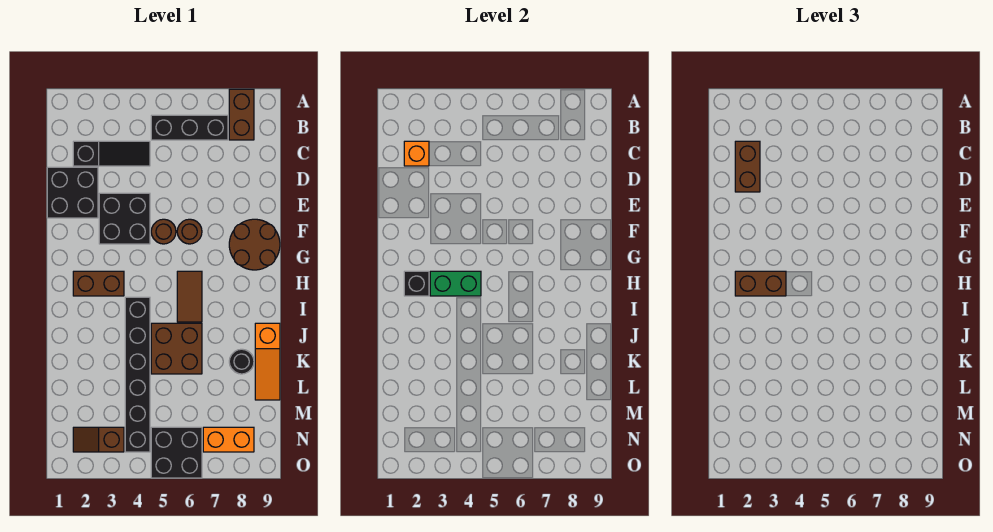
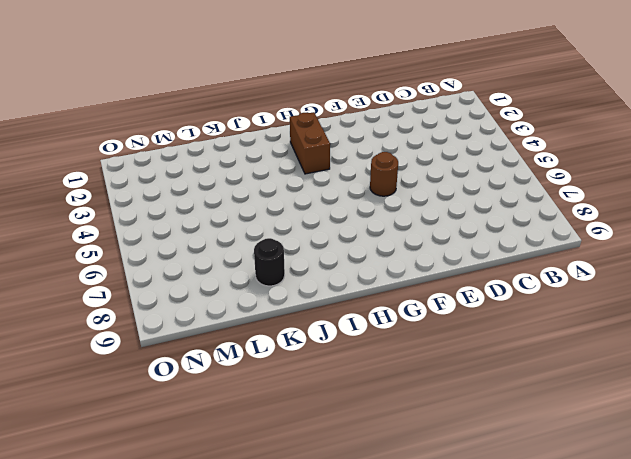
none -> brown 1x2 brick [229,89,254,140]
none -> black 1x3 brick [151,115,228,140]
none -> black 1x3 slope [73,141,150,166]

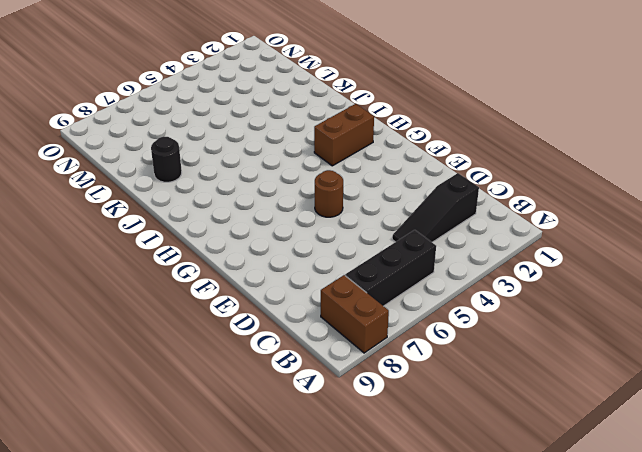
none -> black 2x2 brick [47,167,98,218]
none -> black 2x2 brick [99,193,150,244]
none -> brown 1x1 round brick [177,219,202,244]

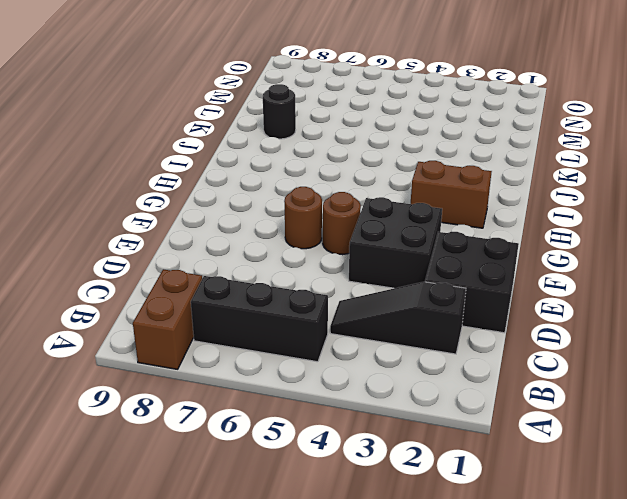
none -> brown 2x2 round brick [229,219,280,270]
none -> brown 1x2 tile [177,271,202,322]
none -> black 1x6 brick [125,297,150,452]

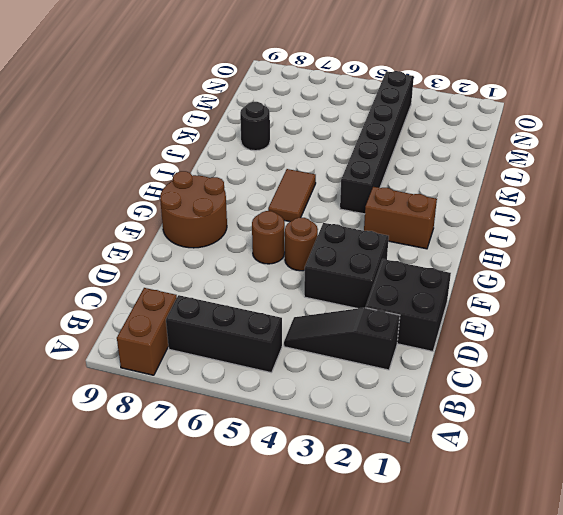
none -> brown 2x2 brick [151,323,202,374]
none -> orange 1x3 slope [255,323,280,400]
none -> brown 1x2 slope [73,427,124,452]

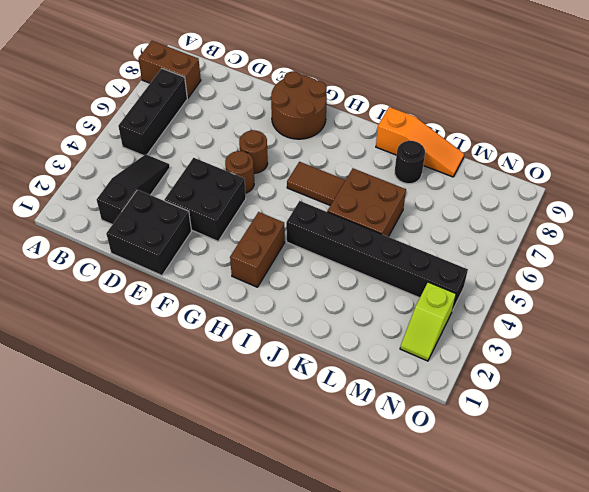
lime 1x2 slope [400,282,456,361] -> brown 1x2 slope [73,427,124,452]
none -> black 2x2 brick [151,427,202,478]
none -> orange 1x2 brick [203,427,254,452]
none -> orange 1x1 brick [404,141,429,166]

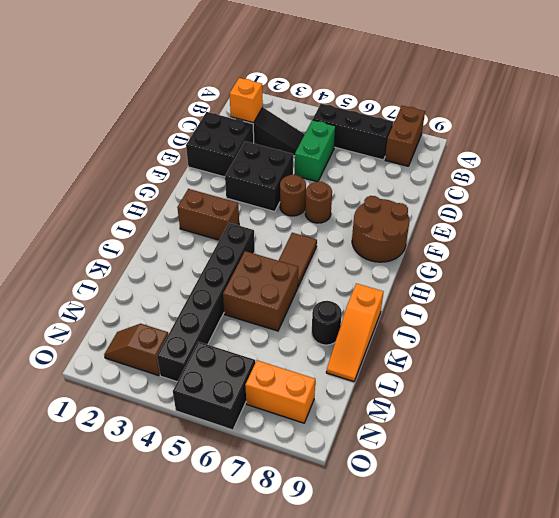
green 1x2 brick [295,120,336,182] -> green 1x2 brick turned to [430,271,481,296]
none -> black 1x1 brick [404,271,429,296]
none -> brown 1x2 brick [735,141,760,192]
none -> brown 1x2 brick [735,271,786,296]

